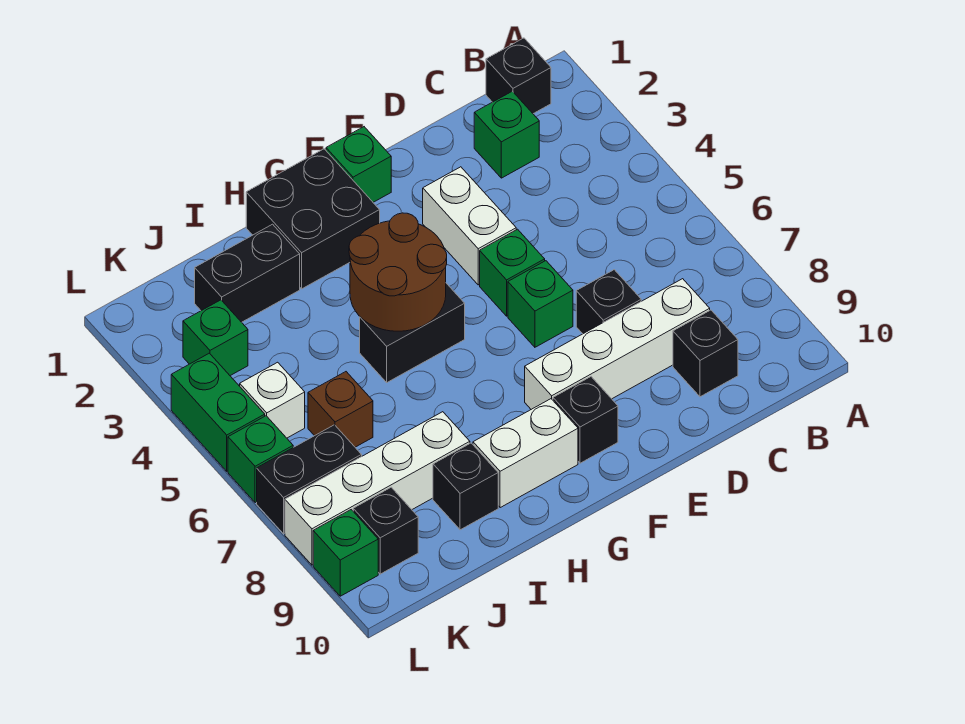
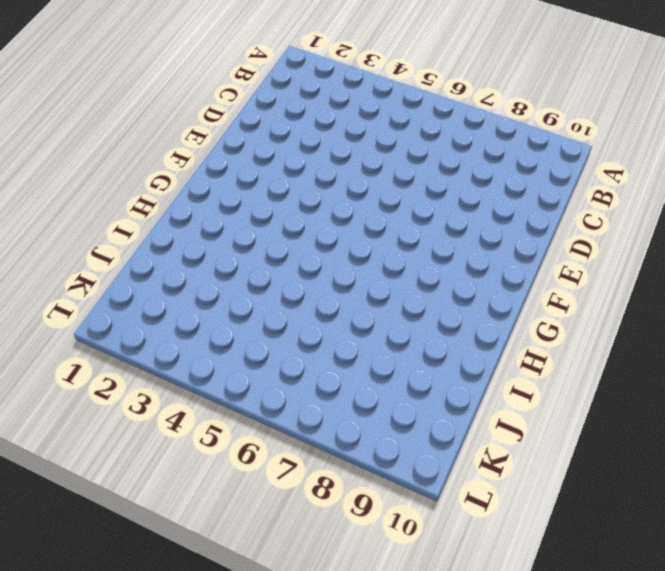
none -> black 1x1 brick [486,38,551,114]
none -> green 1x1 brick [474,91,539,178]
none -> white 1x4 brick [525,279,710,409]

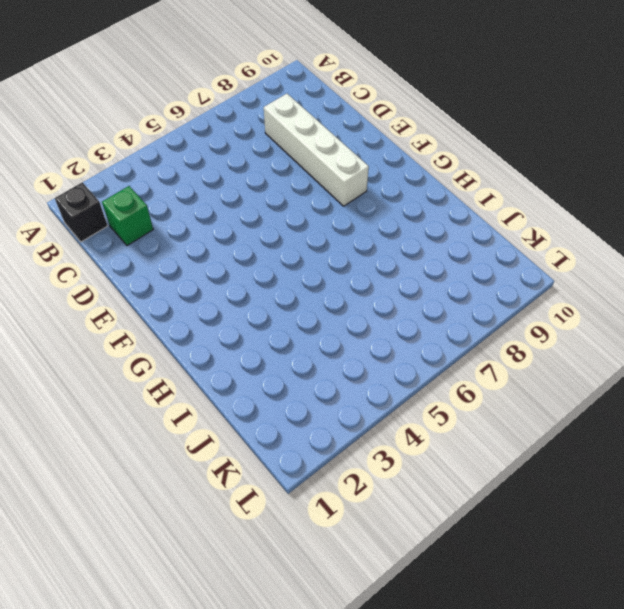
none -> black 1x1 brick [673,310,738,397]
none -> black 1x1 brick [576,270,641,334]
none -> white 1x2 brick [423,167,516,285]

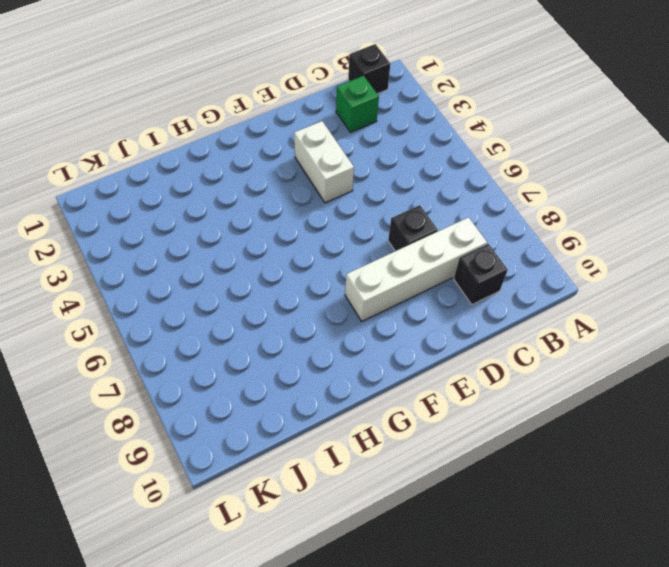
none -> green 1x1 brick [480,229,545,316]
none -> green 1x1 brick [508,261,573,347]
none -> green 1x1 brick [326,127,391,202]

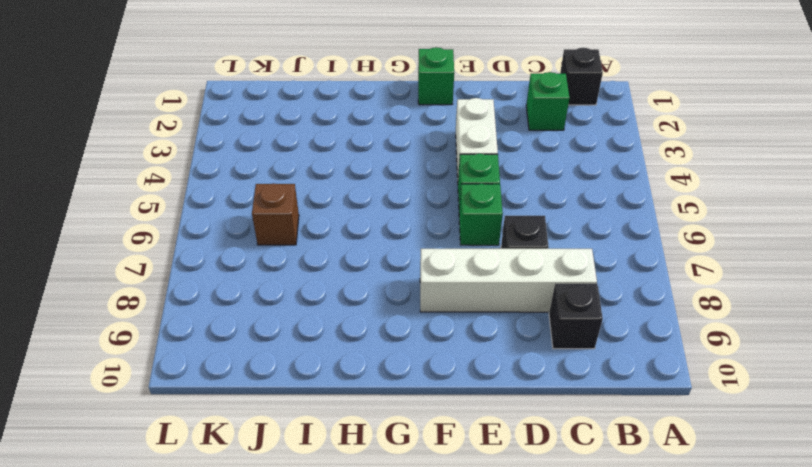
none -> black 1x1 brick [553,377,618,463]
none -> black 2x2 brick [246,149,380,289]
none -> black 1x2 brick [360,283,465,382]

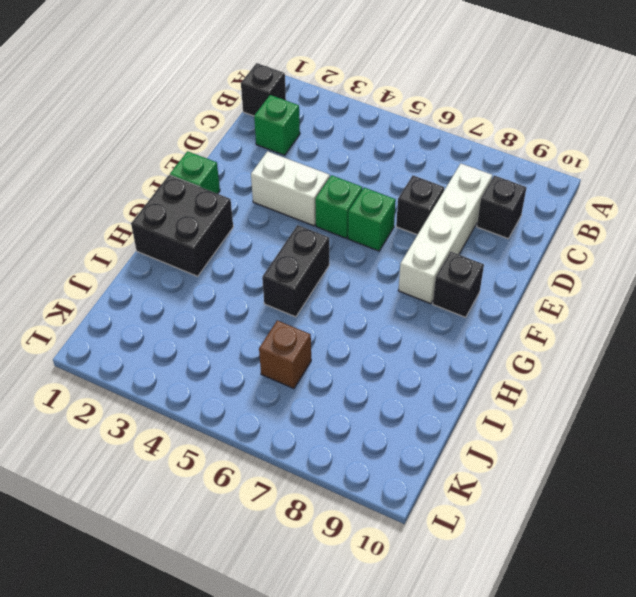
none -> white 1x2 brick [473,399,578,508]
none -> black 1x2 brick [195,224,300,322]
none -> white 1x4 brick [285,412,470,565]

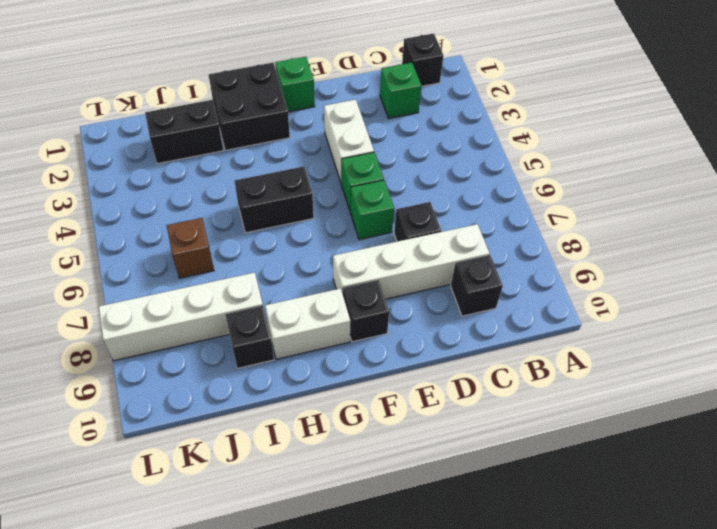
none -> green 1x1 brick [183,300,248,376]
none -> white 1x1 brick [240,362,305,438]
none -> black 1x2 brick [257,425,362,534]

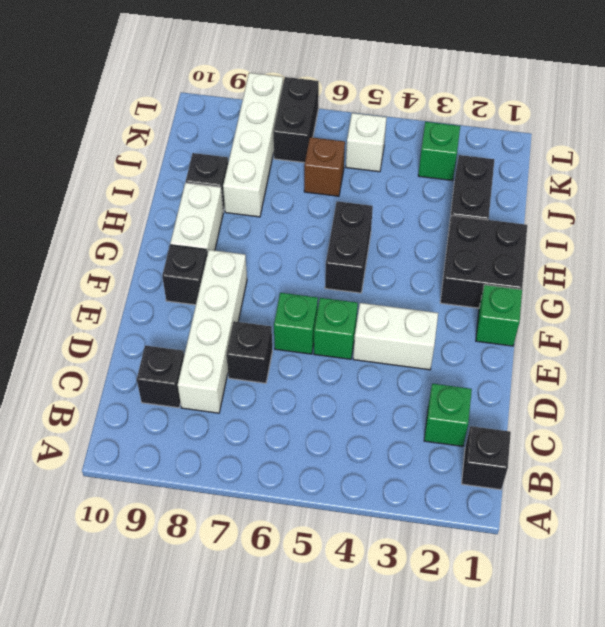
none -> black 1x1 brick [353,487,418,574]
none -> green 1x2 brick [171,353,265,471]
none -> green 1x1 brick [228,416,293,503]

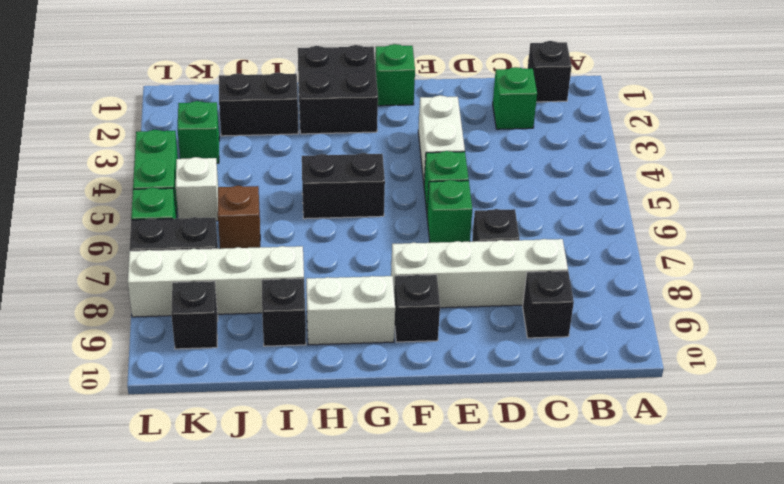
none -> green 1x1 brick [313,510,378,596]
none -> brown 2x2 round brick [349,213,447,331]

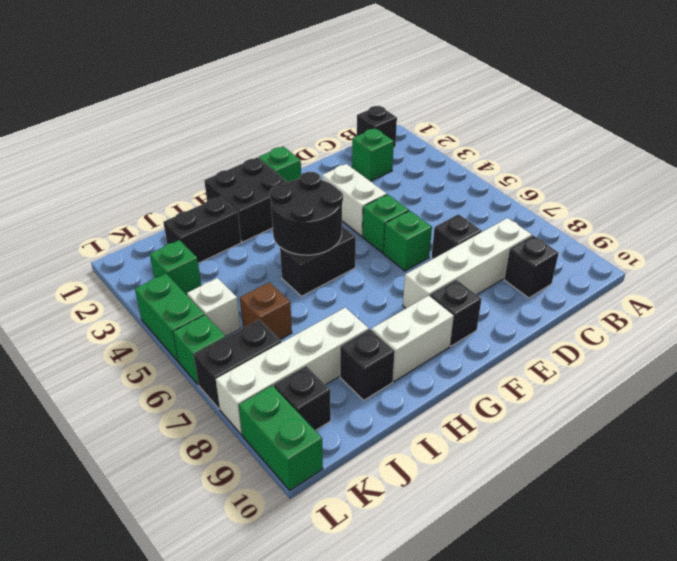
black 2x2 round brick [270,172,343,255] -> brown 2x2 round brick [349,213,447,331]
green 1x2 brick [239,386,323,490] -> green 1x1 brick [313,510,378,596]

